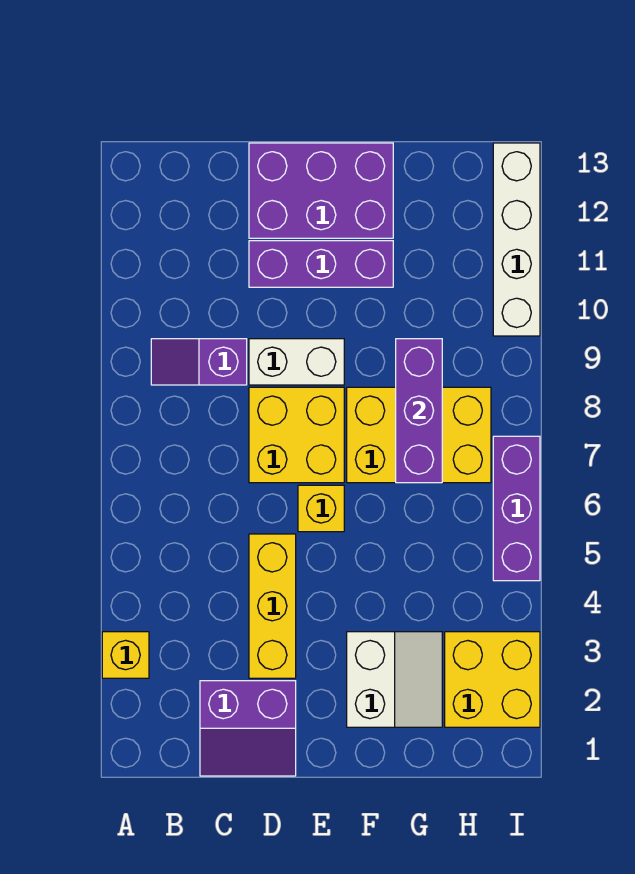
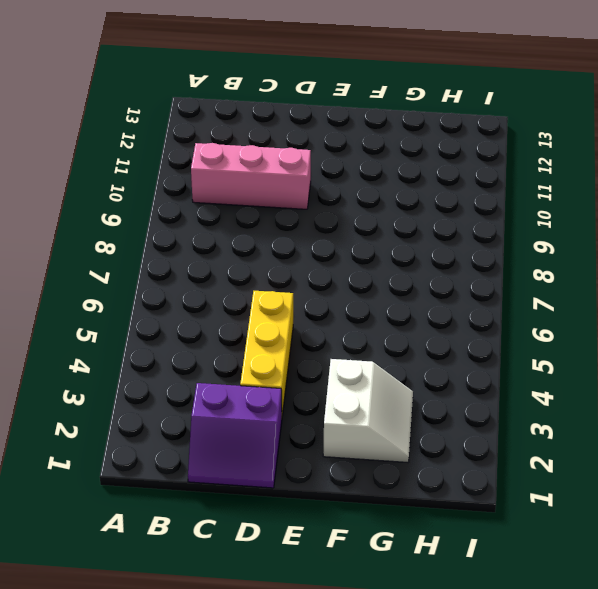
pink 1x3 brick [191,143,311,209] -> none
none -> yellow 1x1 brick [102,632,149,678]
none -> purple 1x2 slope [151,339,247,385]
none -> yellow 2x2 brick [249,387,344,483]

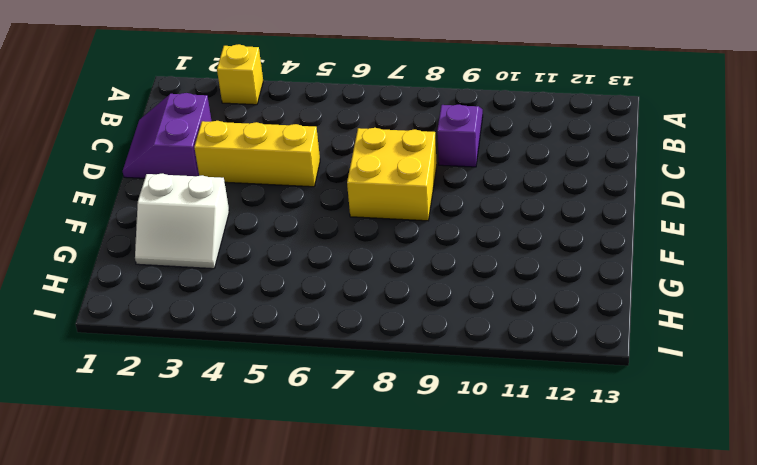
none -> white 1x2 brick [249,339,344,385]
none -> purple 1x3 brick [249,241,393,287]
none -> purple 2x3 brick [249,143,393,238]

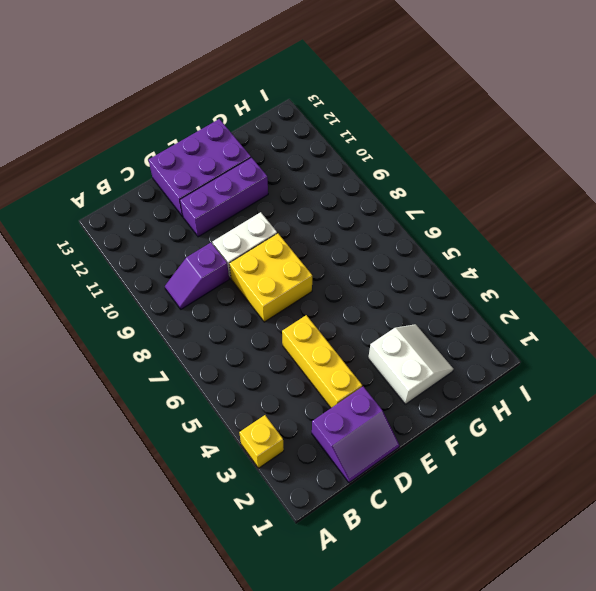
none -> yellow 1x1 brick [298,485,344,532]
none -> yellow 2x3 brick [347,387,491,483]
none -> yellow 2x2 brick [445,632,540,727]

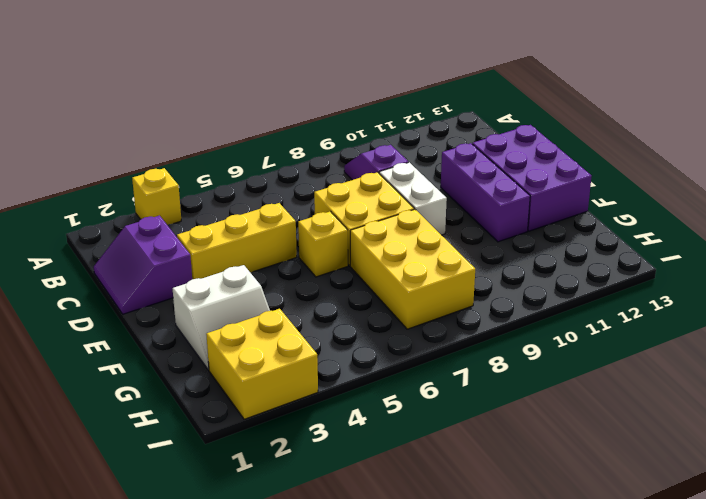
none -> purple 1x3 brick [493,436,540,581]
none -> white 1x4 brick [493,143,540,336]
none -> purple 1x3 brick [396,339,442,483]

